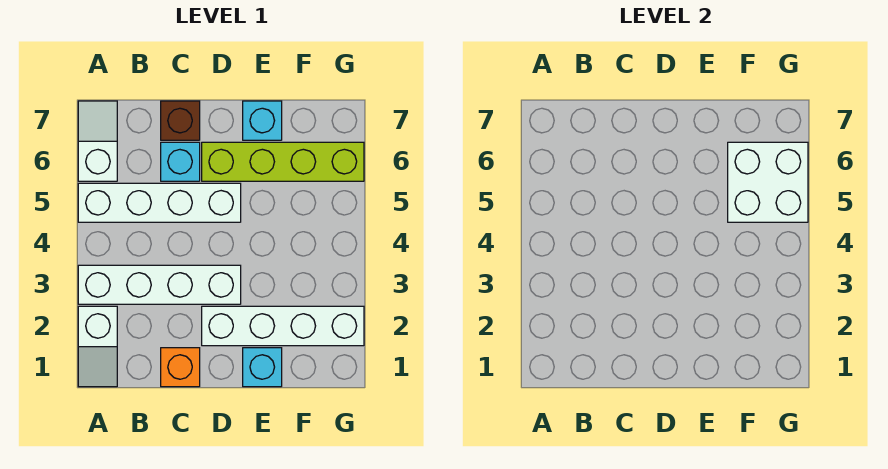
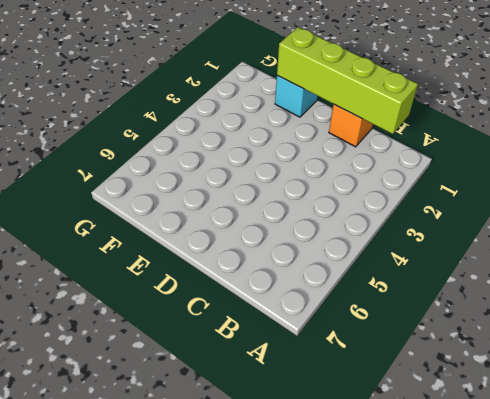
lime 1x4 brick [277,27,418,134] -> lime 1x4 brick moved to [202,142,364,181]
none -> white 1x2 slope [78,306,117,387]
none -> white 1x4 brick [78,265,241,304]
none -> white 1x4 brick [78,183,241,222]

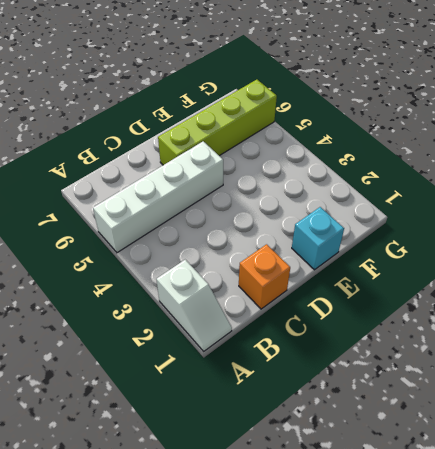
none -> white 1x4 brick [78,265,241,304]
none -> white 1x2 slope [78,101,117,181]
none -> cyan 1x1 brick [161,142,200,181]

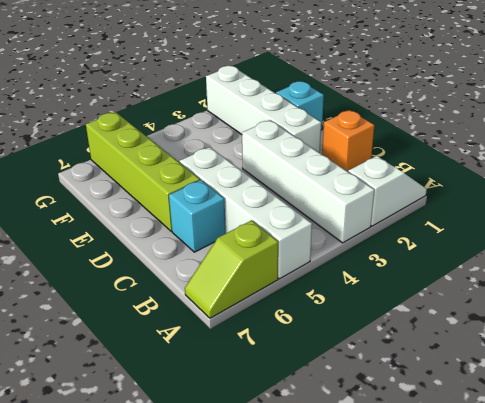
lime 1x2 slope [185,220,278,318] -> white 1x2 slope [78,101,117,181]
none -> brown 1x1 brick [161,101,200,140]
none -> cyan 1x1 brick [243,101,282,140]
none -> white 2x2 brick [728,142,808,222]

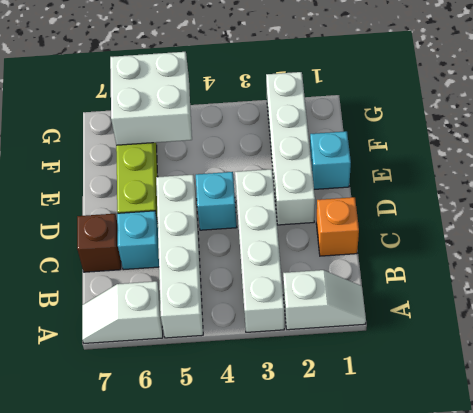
cyan 1x1 brick [196,172,237,230] -> cyan 1x1 brick moved to [243,101,282,140]

